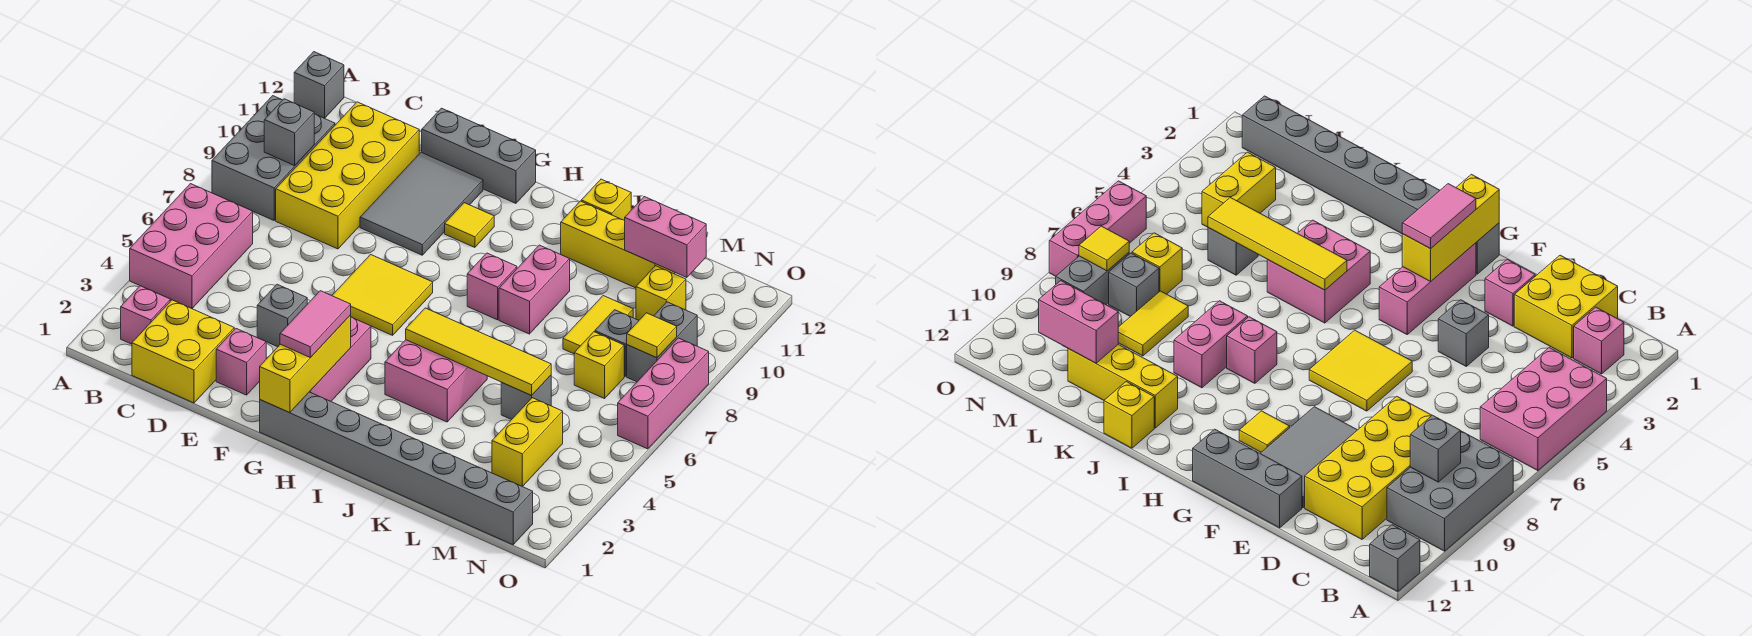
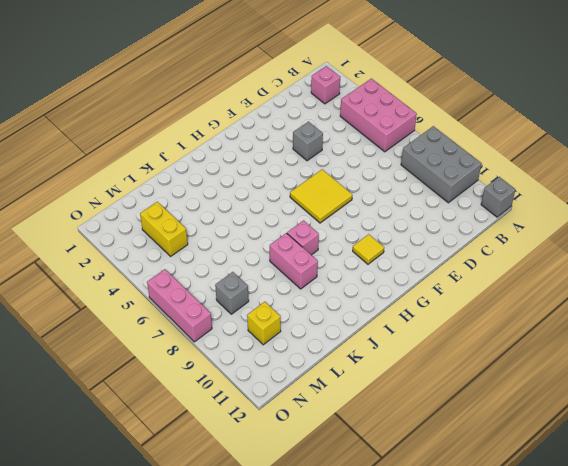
none -> yellow 2x2 brick [132,300,234,403]
none -> yellow 2x4 brick [276,102,419,249]
none -> pink 1x1 brick [216,329,266,395]
none -> grey 2x3 tile [360,152,483,255]

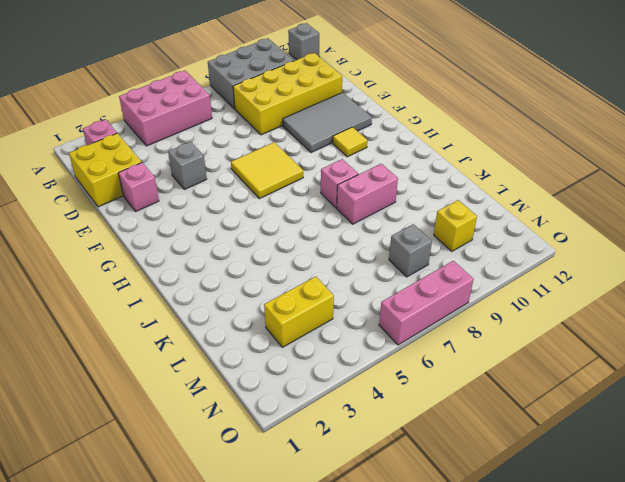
none -> grey 1x3 brick [422,108,536,203]
none -> grey 1x8 brick [260,392,533,545]
none -> pink 1x3 brick [310,317,371,401]
none -> pink 2x2 brick [385,340,487,422]

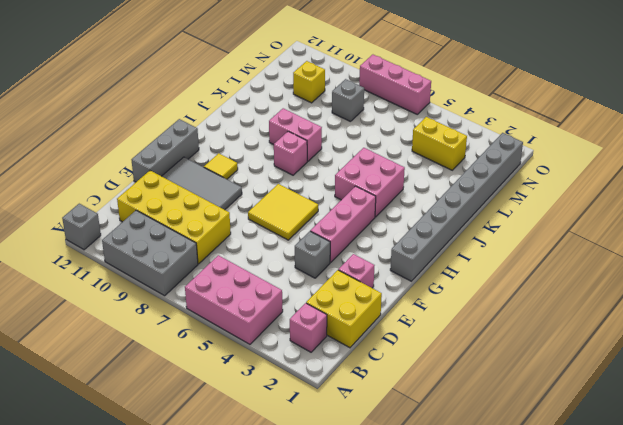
pink 1x3 brick [310,186,376,262] -> pink 1x3 brick turned to [310,317,371,401]
none -> yellow 1x3 brick [561,201,675,288]
none -> yellow 1x1 brick [581,179,631,221]
none -> grey 1x1 brick [501,375,551,420]
none -> yellow 1x2 tile [563,296,633,354]

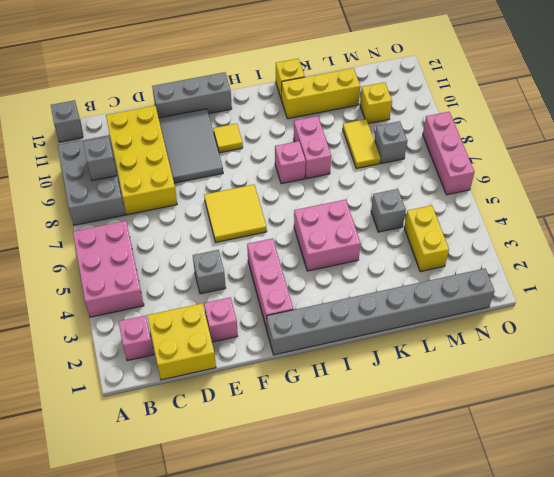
none -> yellow 1x1 brick [574,332,624,398]
none -> grey 1x2 brick [627,302,697,382]
none -> yellow 1x3 brick [260,315,351,413]
none -> yellow 1x4 tile [406,308,551,395]

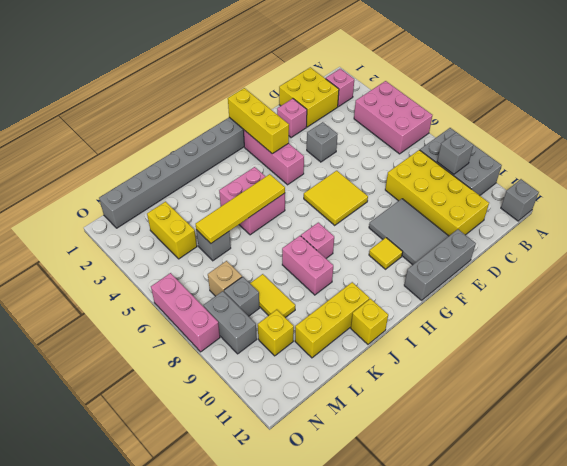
tan 1x1 brick [208,261,242,296] -> yellow 1x1 brick [574,332,624,398]
none -> pink 1x2 brick [625,197,706,278]
none -> yellow 1x1 tile [627,313,677,358]
none -> pink 1x2 tile [280,291,351,358]

